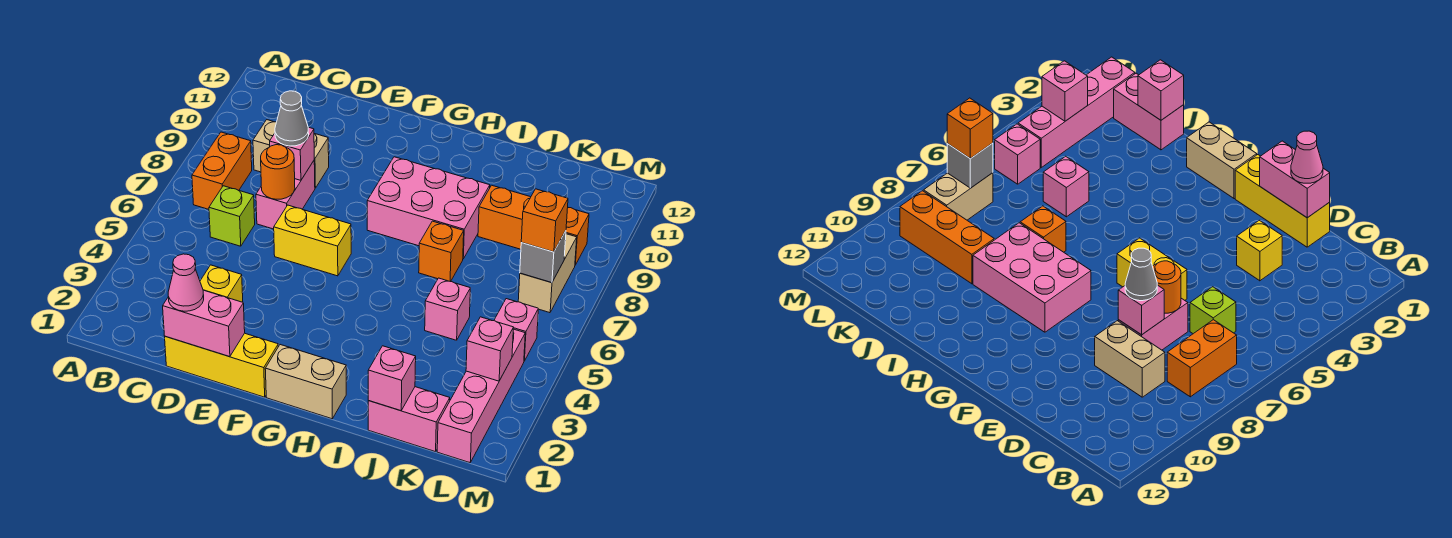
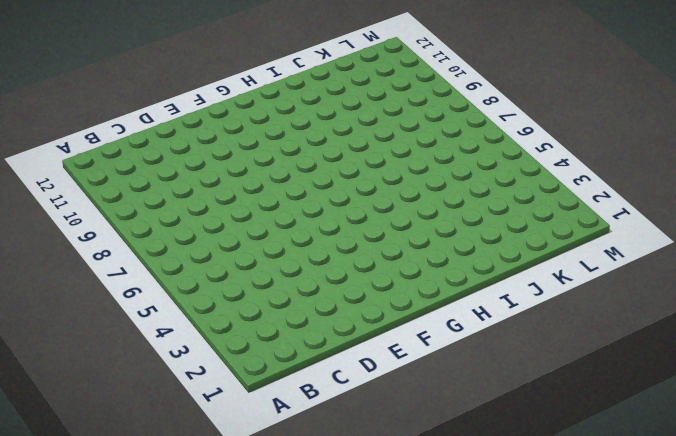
none -> orange 1x2 brick [192,132,252,209]
none -> lime 1x1 brick [209,186,255,246]
none -> tan 1x2 brick [253,120,329,188]

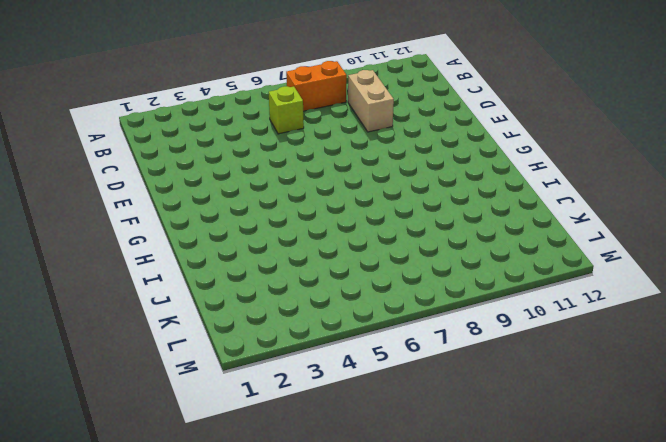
none -> yellow 1x3 brick [165,333,278,397]
none -> yellow 1x1 brick [200,265,243,302]
none -> pink 1x2 brick [256,161,315,229]

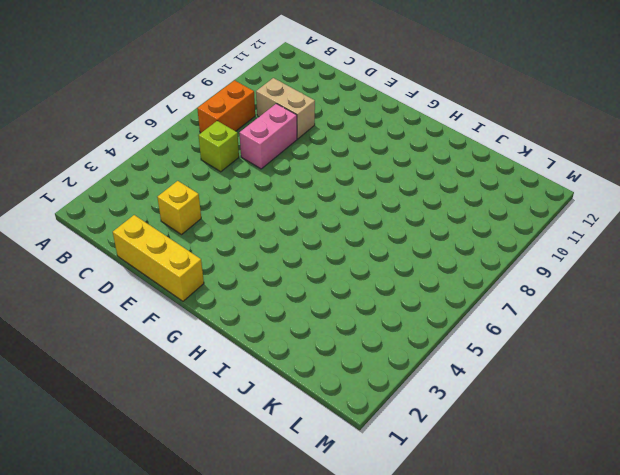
none -> yellow 1x2 brick [274,205,351,276]
none -> tan 1x2 brick [265,345,346,419]
none -> pink 2x3 brick [367,157,490,259]

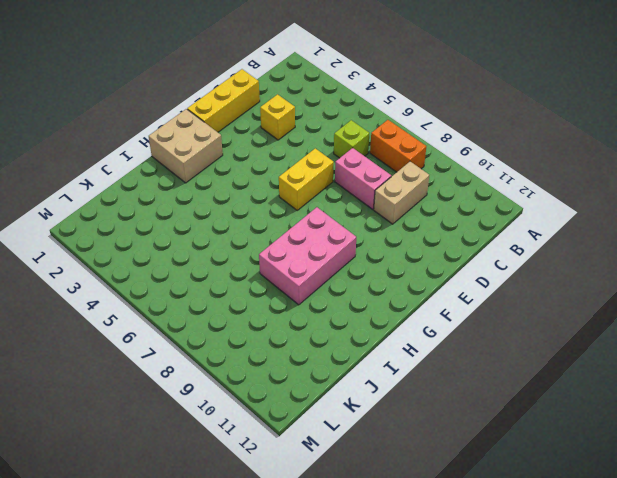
tan 2x2 brick [149,109,223,183] -> tan 1x2 brick [265,345,346,419]
none -> orange 1x1 brick [419,221,464,282]
none -> pink 1x2 brick [368,387,450,452]
none -> pink 1x1 brick [425,278,470,340]

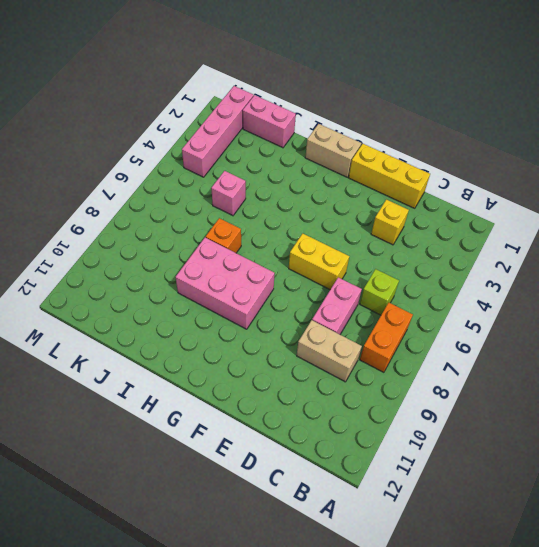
none -> orange 1x3 brick [478,185,589,265]
none -> pink 1x1 brick [494,299,538,361]
none -> tan 1x2 brick [518,234,577,313]

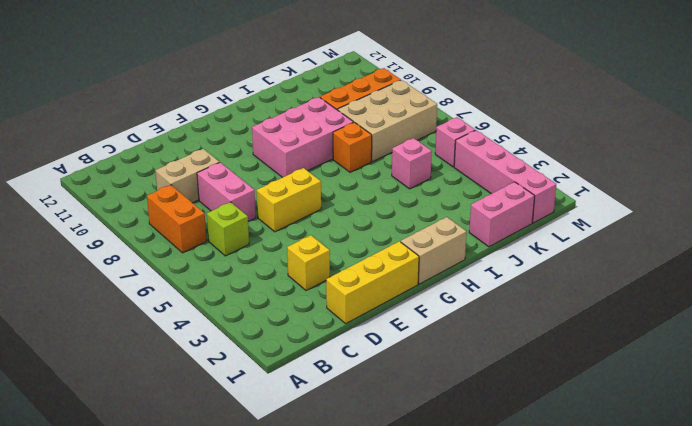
tan 2x3 brick [338,80,437,162] -> tan 1x2 brick [518,234,577,313]
none -> pink 1x2 brick [163,290,245,357]
none -> orange 1x1 round brick [261,145,295,199]
none -> pink 1x1 brick [270,127,314,180]

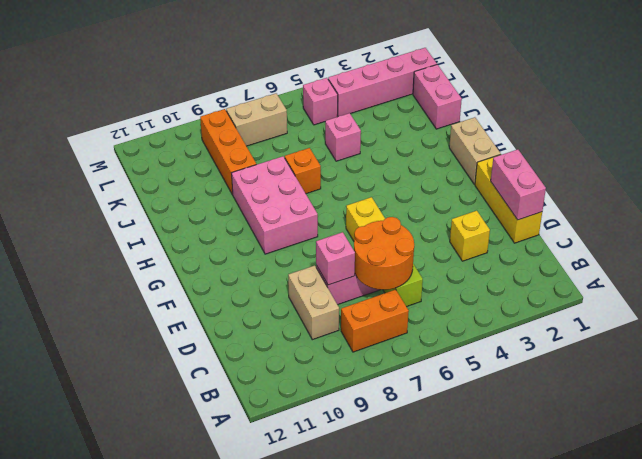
orange 2x2 round brick [354,217,414,290] -> orange 1x1 round brick [261,145,295,199]
none -> pink 1x1 brick [368,346,416,411]
none -> pink 1x1 brick [466,317,514,381]
none -> grey 1x1 brick [520,231,566,283]

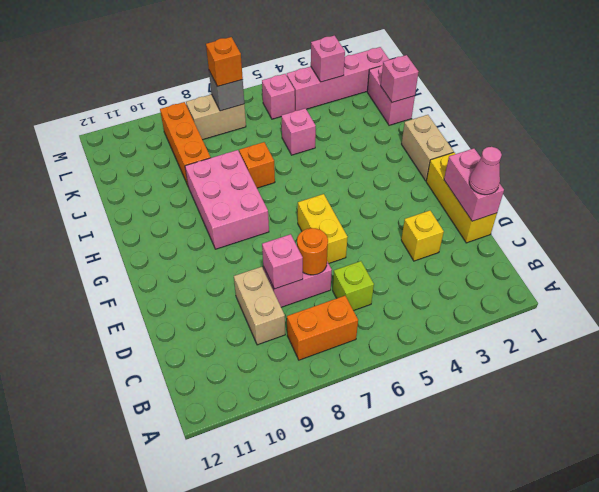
none -> grey 1x1 cone [275,91,309,146]

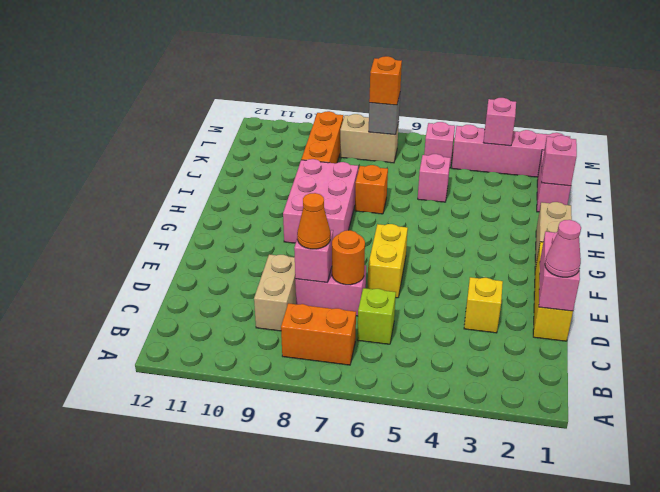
orange 1x1 cone [297,193,330,249] -> grey 1x1 cone [275,91,309,146]

